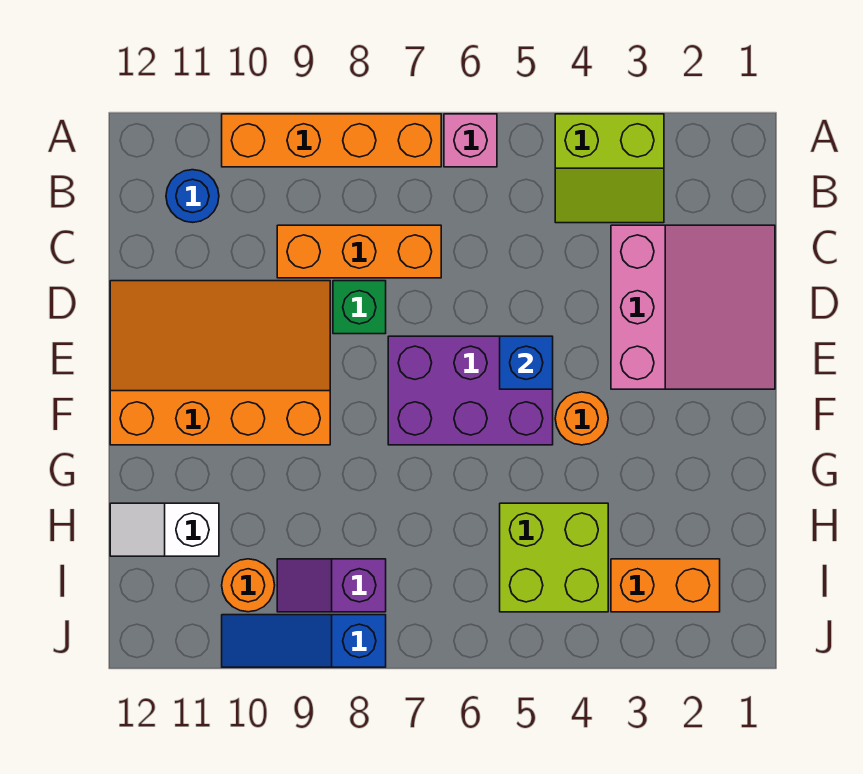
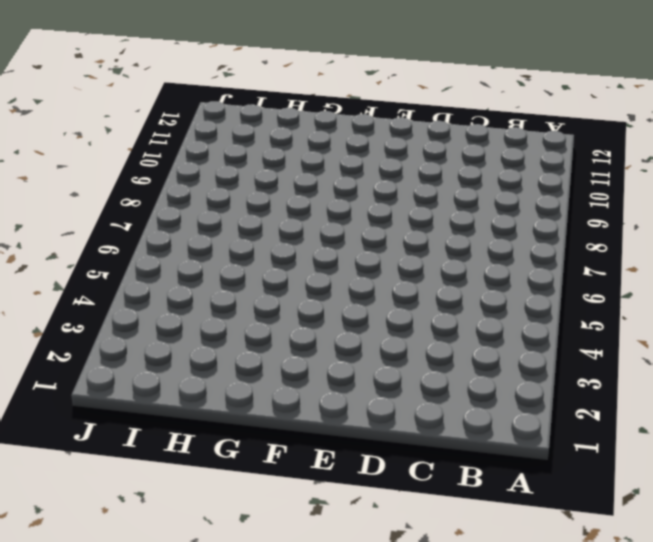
none -> lime 2x2 slope [555,114,664,223]
none -> pink 1x1 brick [444,114,497,167]
none -> orange 1x4 brick [222,114,441,167]

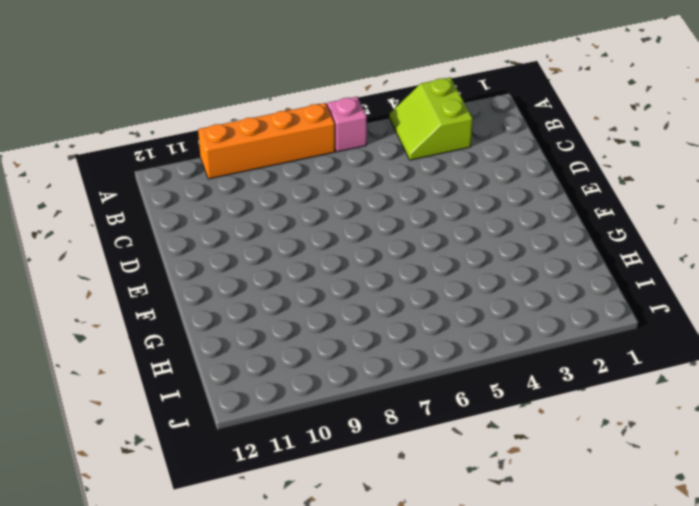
lime 2x2 slope [390,77,472,160] -> lime 2x2 slope turned to [555,114,664,223]
none -> blue 1x1 round brick [166,170,219,222]
none -> pink 3x3 slope [611,225,775,389]
none -> orange 1x3 brick [277,225,441,278]

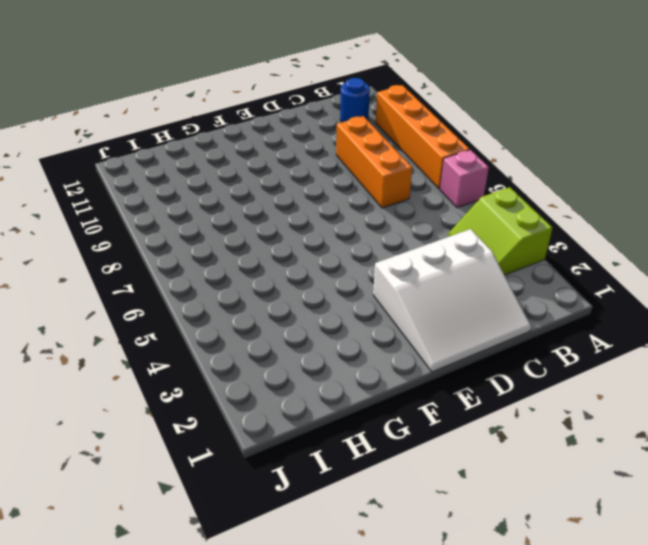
white 3x3 slope [373,229,531,372] -> pink 3x3 slope [611,225,775,389]
none -> green 1x1 brick [333,281,386,334]
none -> orange 3x4 slope [110,281,330,445]
none -> purple 2x3 brick [388,336,553,445]

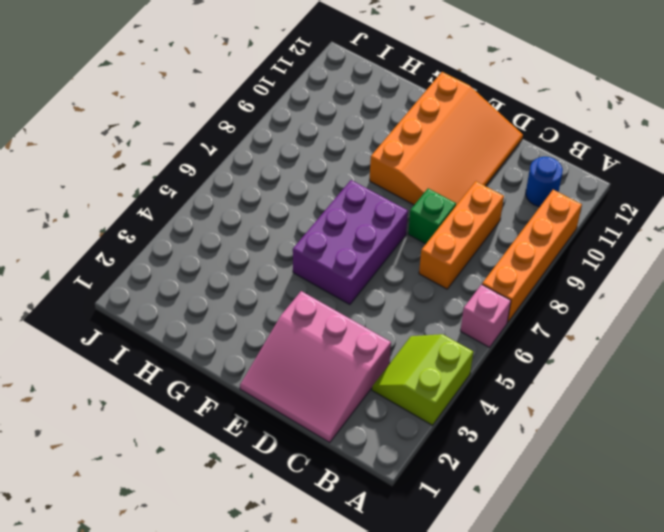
none -> orange 1x1 round brick [555,392,608,445]
none -> lime 2x2 brick [500,503,608,612]
none -> white 1x2 slope [110,503,219,556]

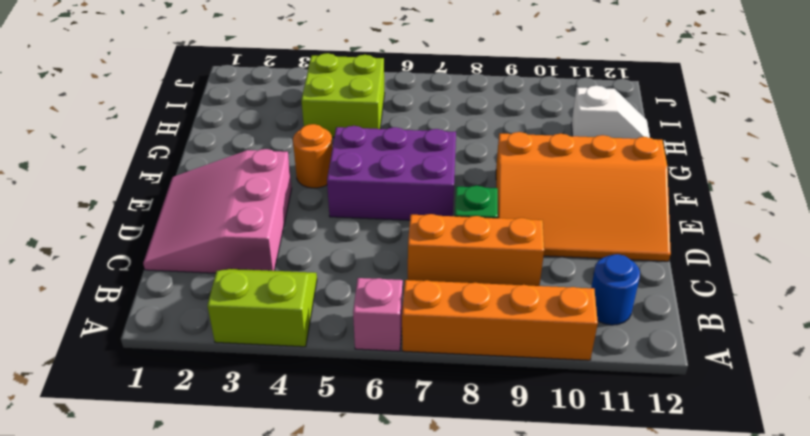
none -> orange 1x2 brick [611,559,720,612]
none -> purple 1x2 slope [277,559,386,612]
none -> orange 1x1 round brick [222,559,275,612]

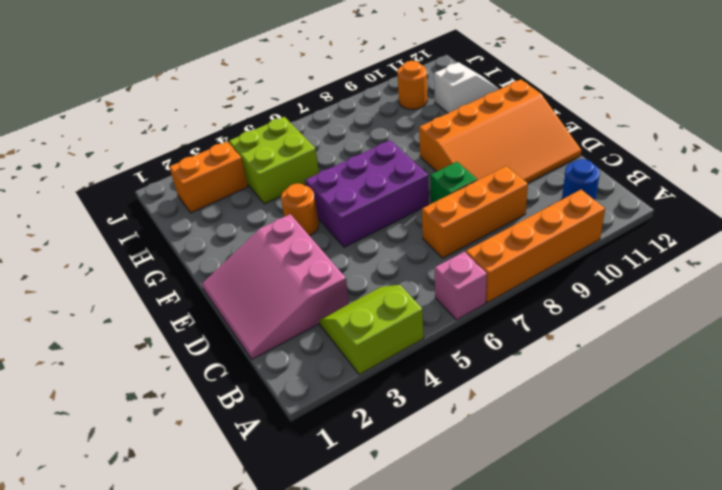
none -> purple 1x2 slope [277,559,386,612]
none -> blue 1x3 slope [222,615,386,667]
none -> blue 1x1 brick [500,336,553,389]

